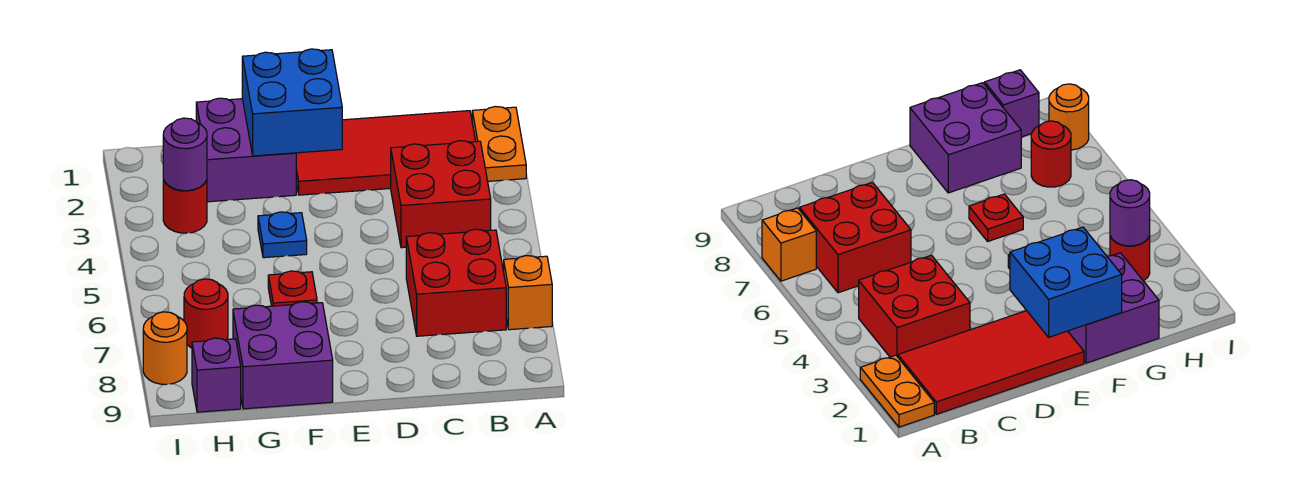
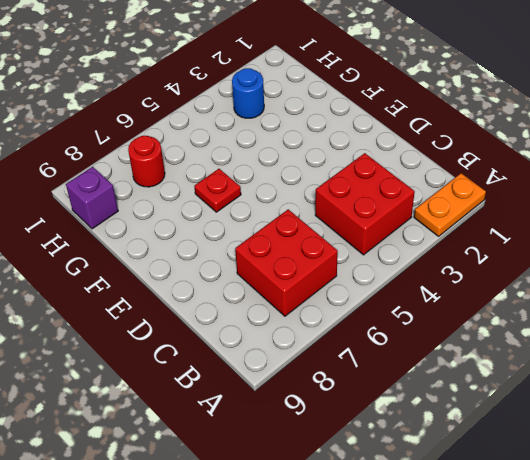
blue 1x1 round brick [232,68,264,118] -> red 1x1 round brick [163,179,207,233]
none -> orange 1x1 brick [504,256,552,330]
none -> red 2x4 tile [296,111,476,195]
none -> purple 2x2 brick [196,98,296,202]

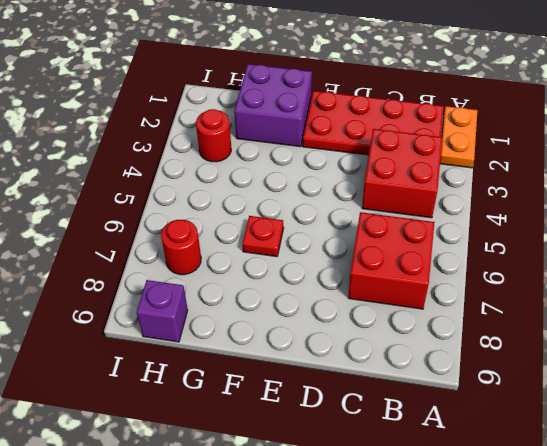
red 2x4 plate [303,91,444,155] -> red 2x4 tile [296,111,476,195]
none -> orange 1x1 brick [504,256,552,330]
none -> blue 1x1 plate [258,212,307,258]
none -> purple 2x2 brick [233,302,333,409]

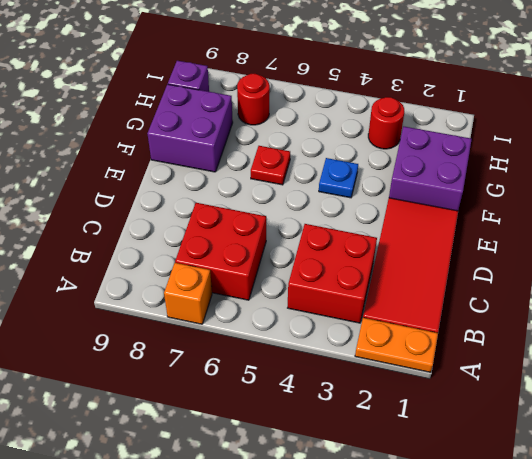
none -> orange 1x1 round brick [143,312,187,384]
none -> blue 2x2 brick [242,49,342,156]
none -> purple 1x1 round brick [163,118,207,191]

